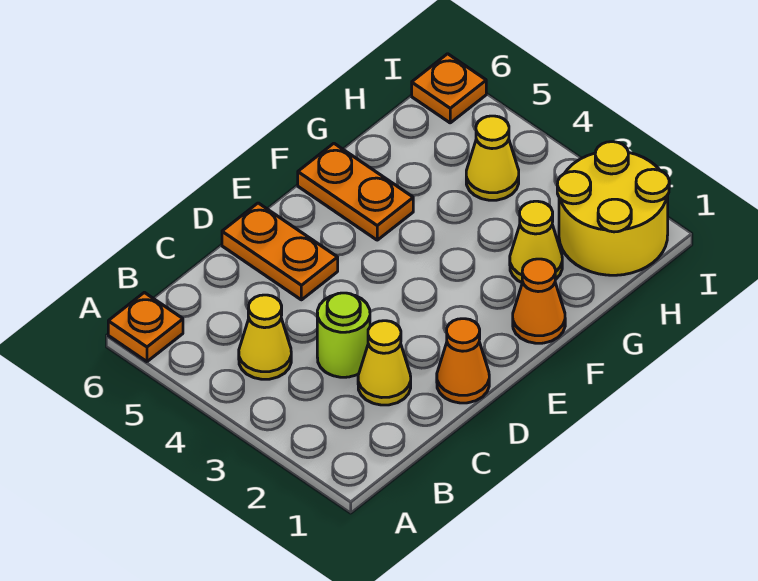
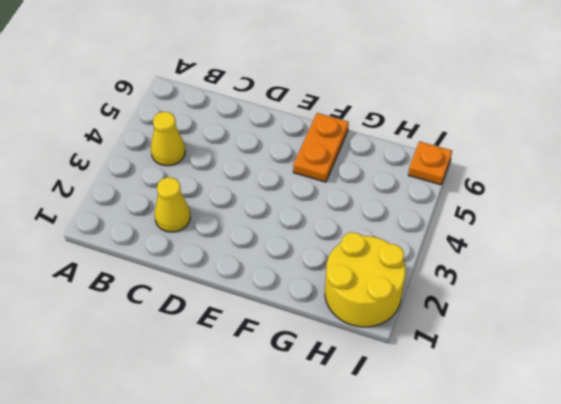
none -> orange 1x1 plate [108,292,183,362]
none -> lime 1x1 round brick [317,293,370,377]
none -> orange 1x1 cone [437,319,489,403]

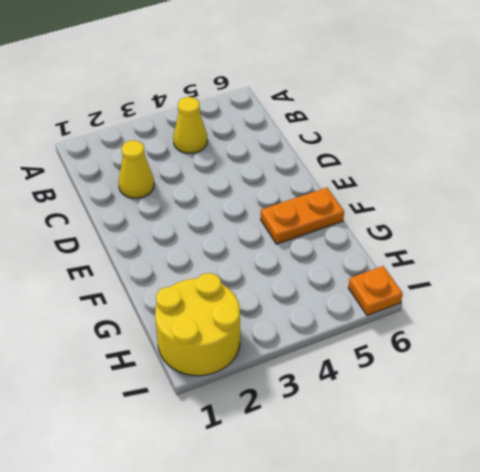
none -> orange 1x1 plate [108,292,183,362]
none -> lime 1x1 round brick [317,293,370,377]
none -> orange 1x1 cone [437,319,489,403]

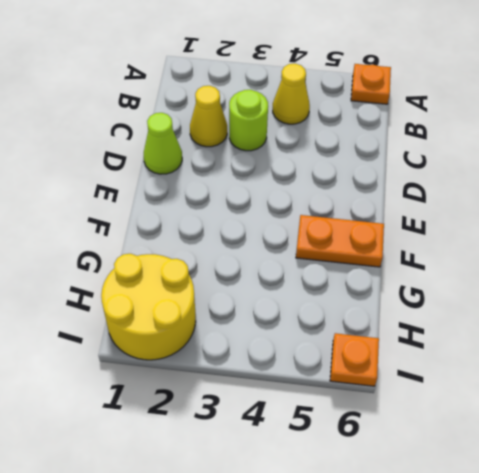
lime 1x1 cone [144,113,182,174] -> orange 1x1 cone [437,319,489,403]
none -> orange 1x2 plate [222,203,338,300]
none -> orange 1x1 cone [513,259,565,343]
none -> yellow 1x1 cone [510,201,562,283]

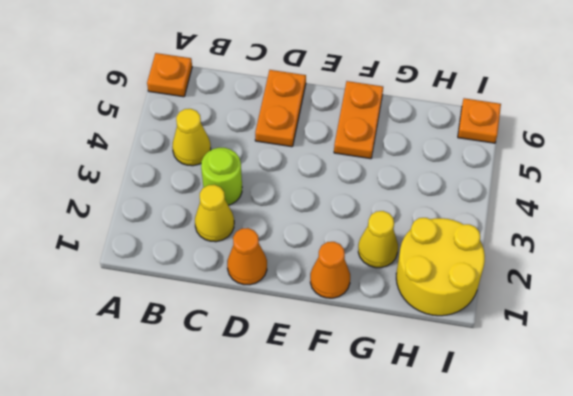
none -> yellow 1x1 cone [466,116,519,200]

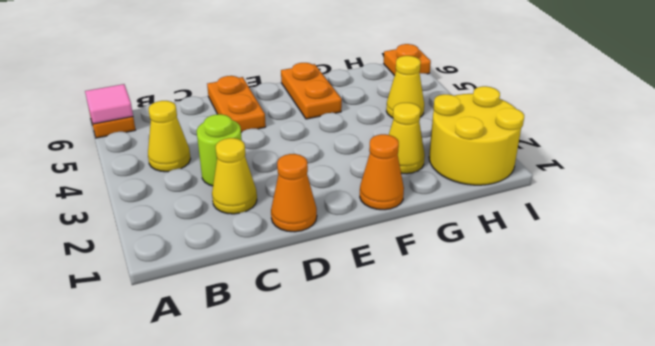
pink 1x1 tile [85,84,133,124] -> none

